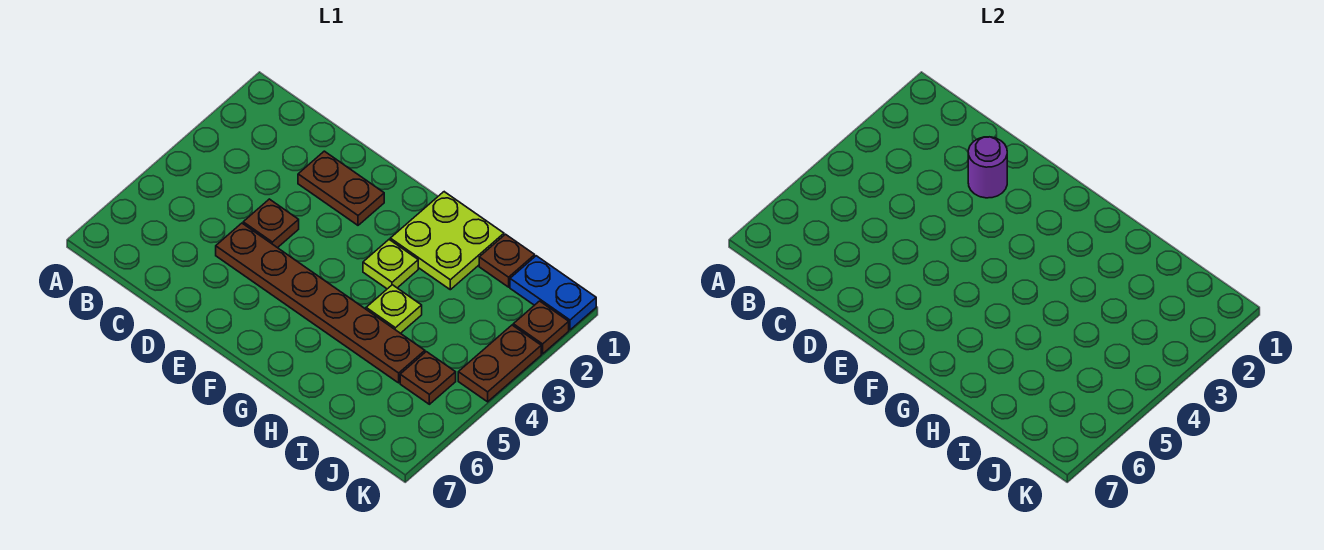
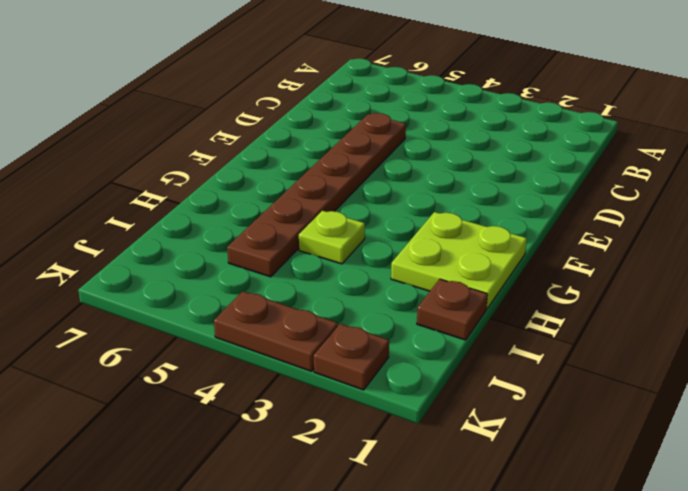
none -> brown 1x2 plate [298,151,384,225]
none -> brown 1x1 plate [243,199,299,248]
none -> lime 1x1 plate [363,240,418,289]

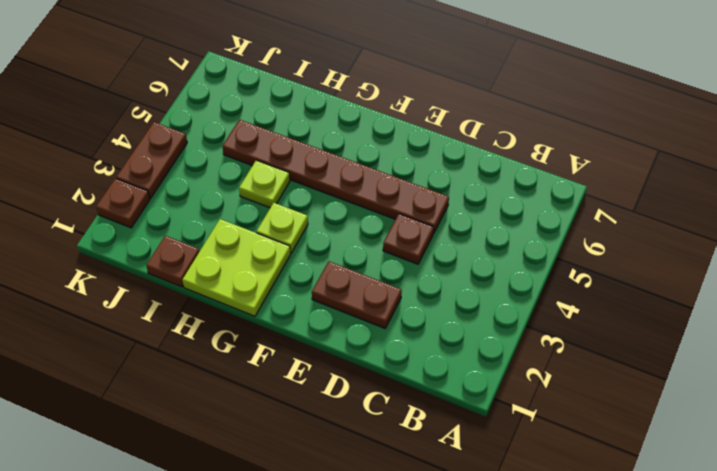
none -> blue 1x2 plate [510,256,596,330]
none -> brown 1x1 plate [400,352,456,404]
none -> purple 1x1 round brick [968,137,1007,198]

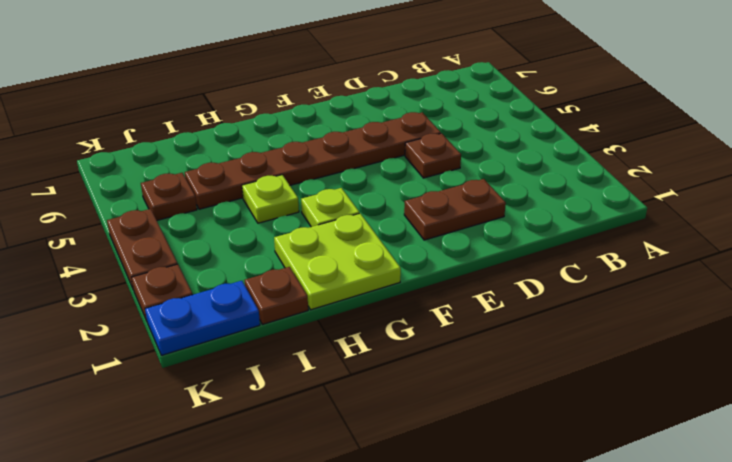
none -> purple 1x1 round brick [968,137,1007,198]

